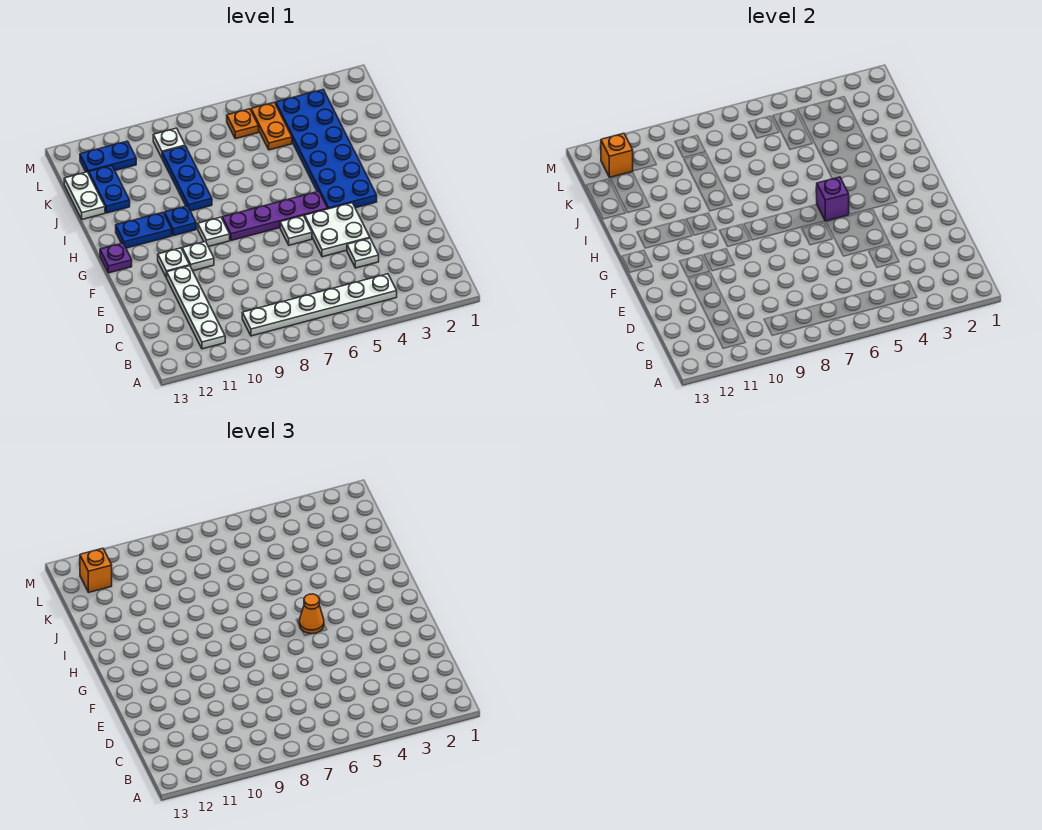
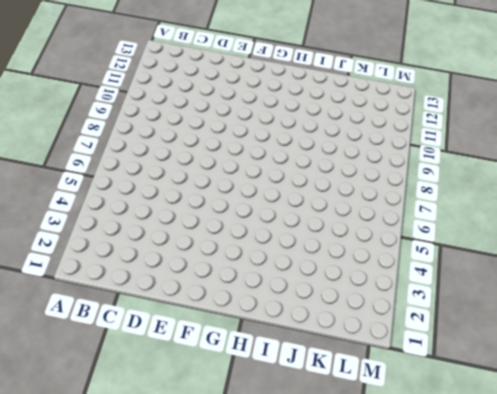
none -> white 1x6 plate [242,274,397,336]
none -> white 1x4 plate [167,266,225,349]
none -> white 1x1 plate [347,238,379,268]

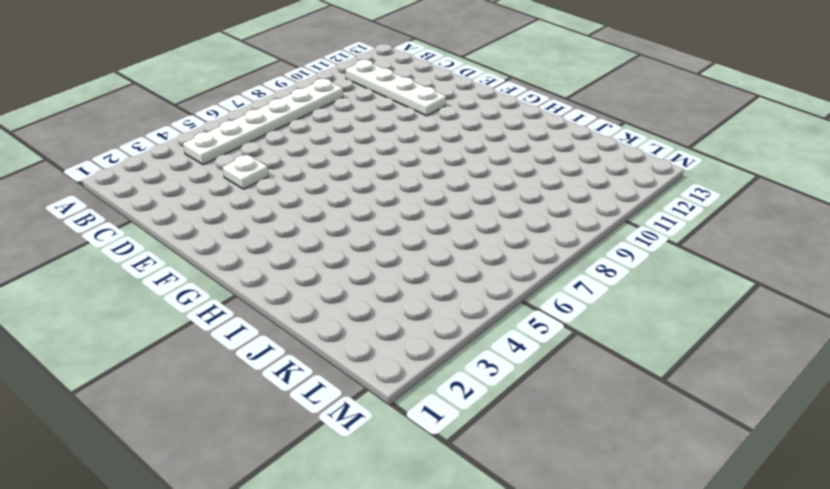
none -> white 2x2 plate [305,203,370,257]
none -> white 1x1 plate [280,216,312,245]
none -> white 1x1 plate [182,242,214,271]

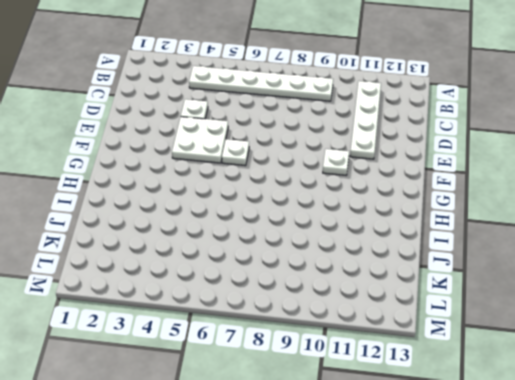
none -> white 1x1 plate [158,248,190,278]
none -> blue 2x6 plate [276,90,377,209]
none -> purple 1x4 plate [222,191,328,241]

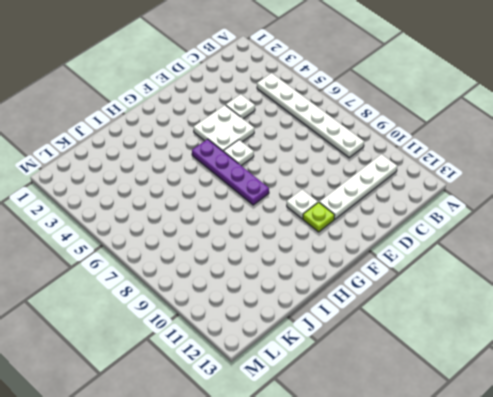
lime 1x1 plate [303,202,335,232] -> white 1x1 plate [158,248,190,278]
none -> blue 2x6 plate [276,90,377,209]
none -> white 1x1 plate [198,217,230,247]
none -> purple 1x1 plate [100,243,132,273]

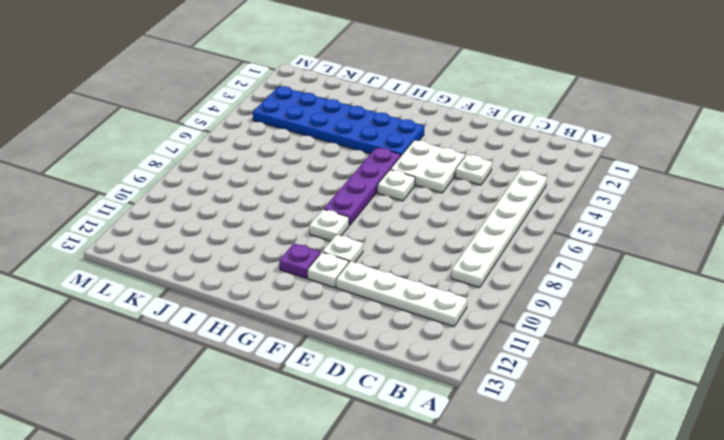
purple 1x1 plate [279,243,320,278] -> purple 1x1 plate moved to [100,243,132,273]
none -> blue 1x1 plate [165,206,196,236]
none -> blue 1x2 plate [116,212,172,248]
none -> blue 1x3 plate [162,146,212,211]

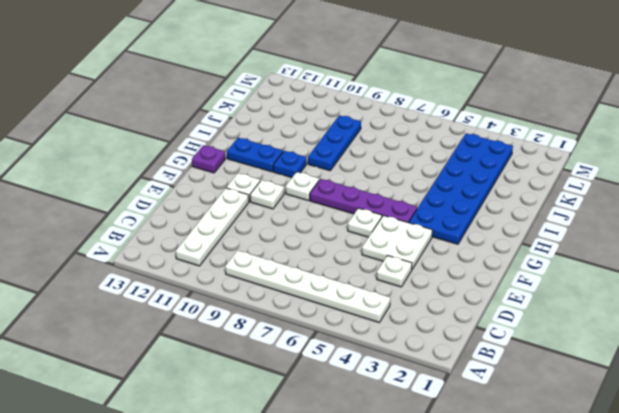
none -> blue 1x2 plate [89,166,130,213]
none -> white 1x2 plate [64,172,105,219]
none -> orange 1x2 plate [251,102,292,150]

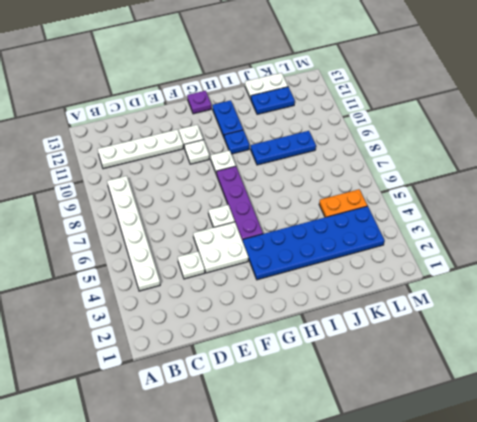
none -> orange 1x1 plate [227,109,259,139]
none -> white 1x1 plate [153,128,185,158]
none -> blue 1x2 plate [80,141,136,173]

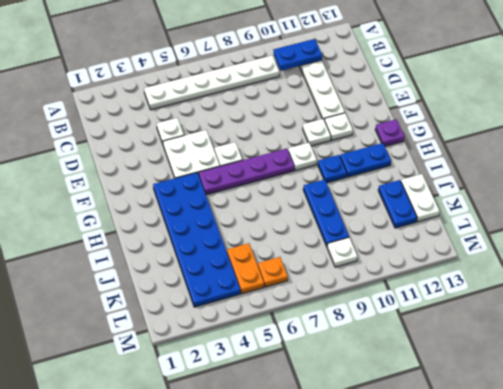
blue 1x2 plate [274,39,322,71] -> blue 1x2 plate moved to [80,141,136,173]
none -> purple 1x1 brick [817,177,849,221]
none -> orange 1x1 brick [601,133,633,177]
none -> orange 1x1 cone [299,594,324,634]

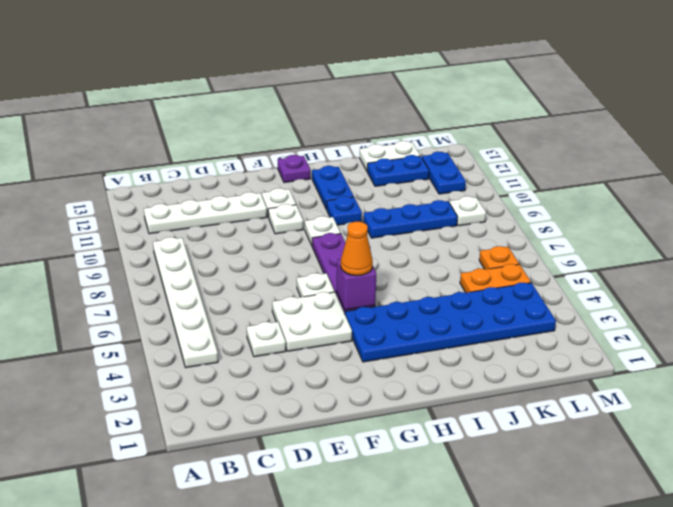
none -> orange 1x1 brick [601,133,633,177]
none -> orange 1x1 brick [80,548,112,592]

